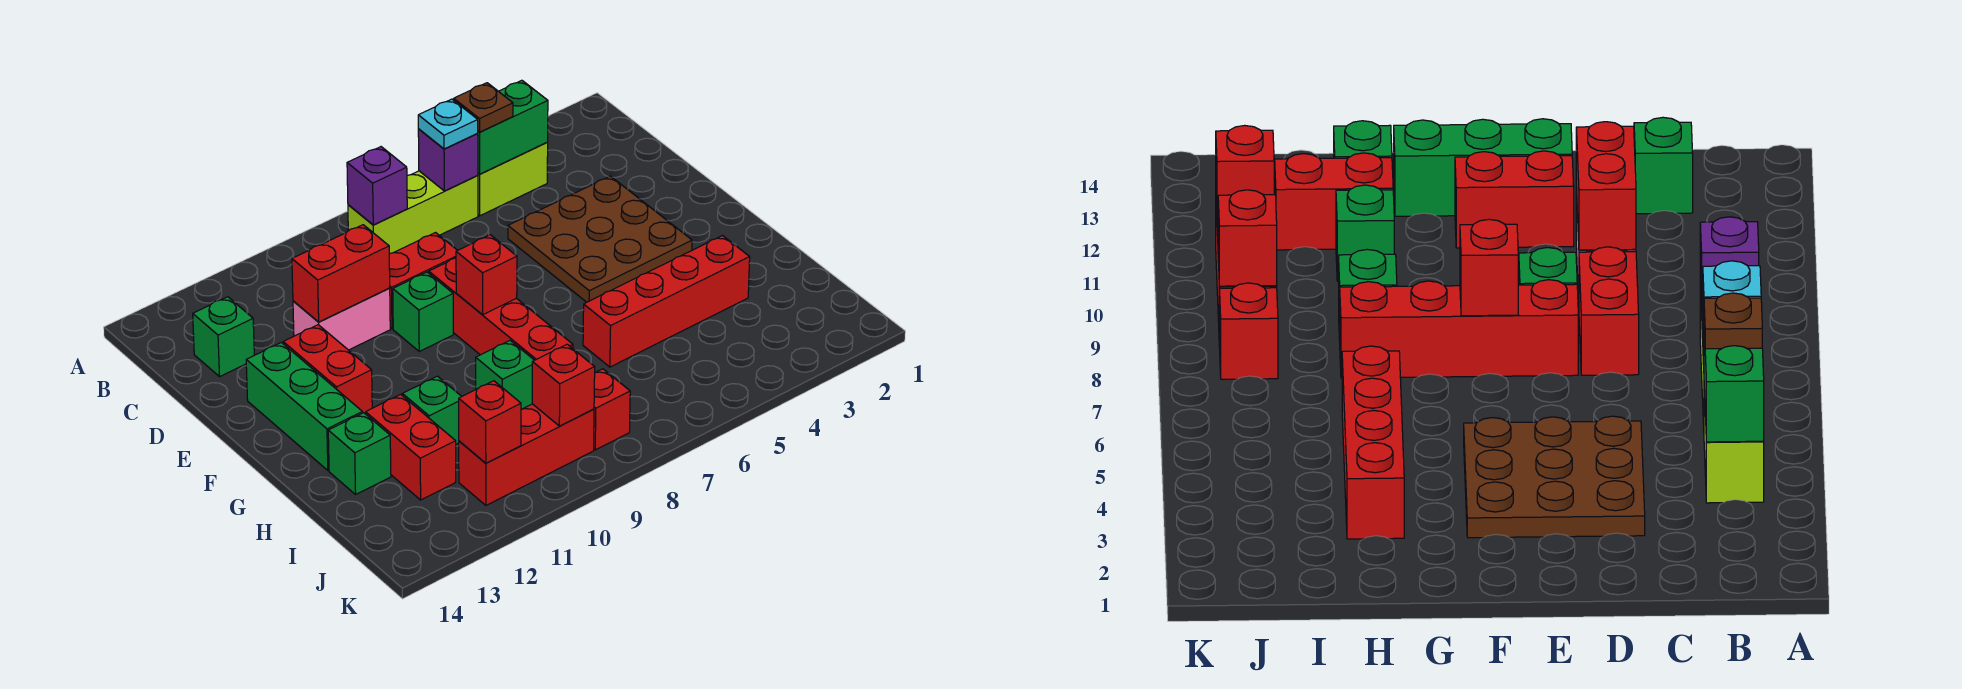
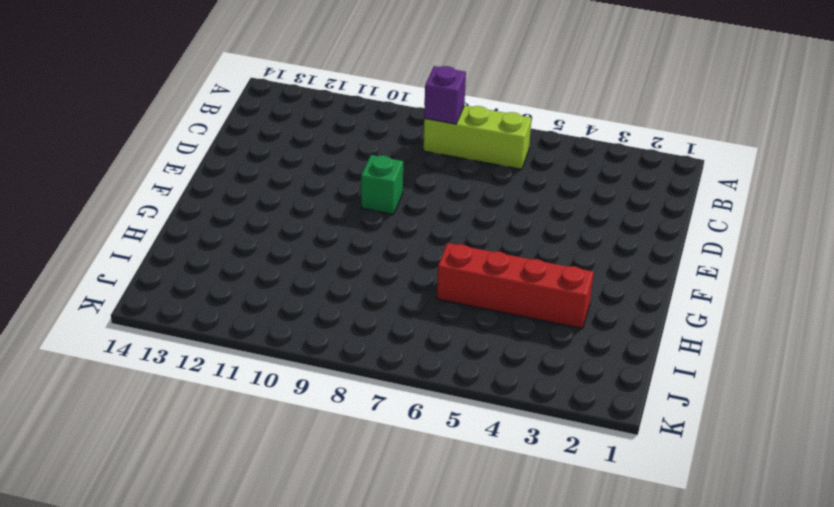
none -> lime 1x2 brick [478,143,548,216]
none -> green 1x1 brick [193,297,254,376]
none -> brown 3x3 plate [508,176,692,302]

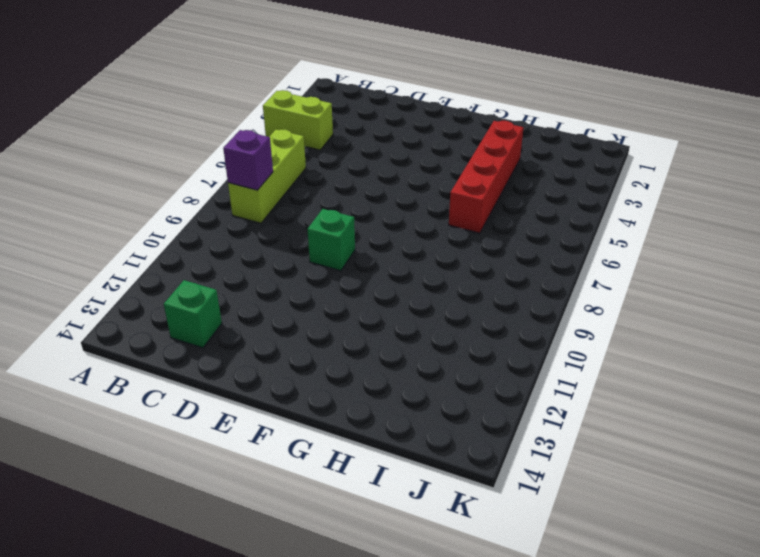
lime 1x2 brick [263,90,333,150] -> lime 1x2 brick turned to [478,143,548,216]
none -> brown 3x3 plate [508,176,692,302]
none -> red 1x2 brick [389,233,457,329]
none -> pink 1x2 brick [293,288,390,350]

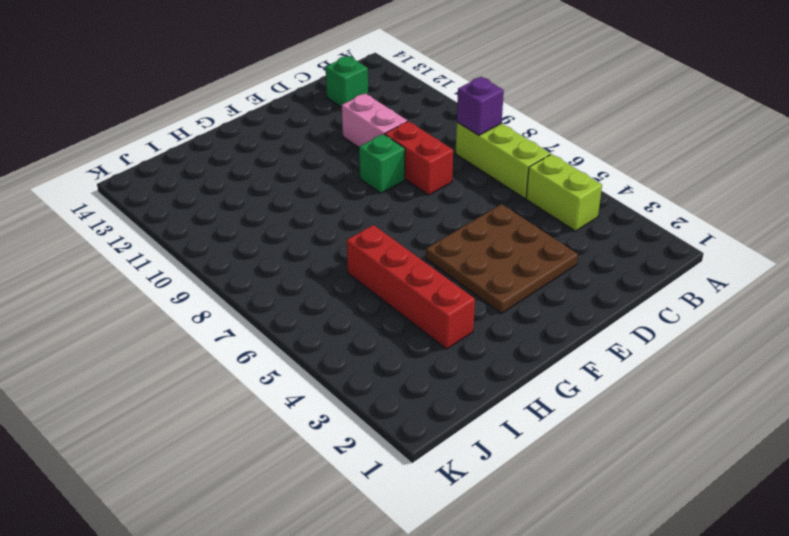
none -> red 1x4 brick [429,258,573,360]
none -> red 1x2 brick [283,325,372,414]
none -> green 1x3 brick [246,343,362,470]

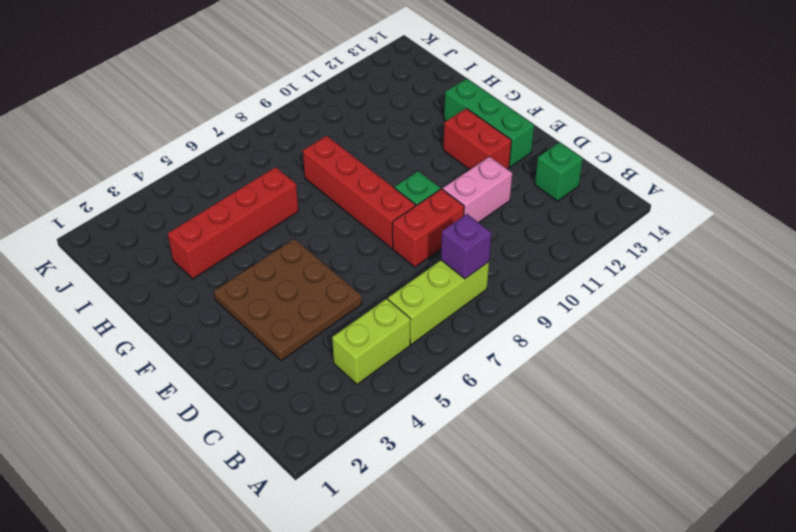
none -> green 1x1 brick [476,341,534,409]
none -> green 1x1 brick [403,376,462,444]
none -> red 1x2 brick [366,394,456,500]

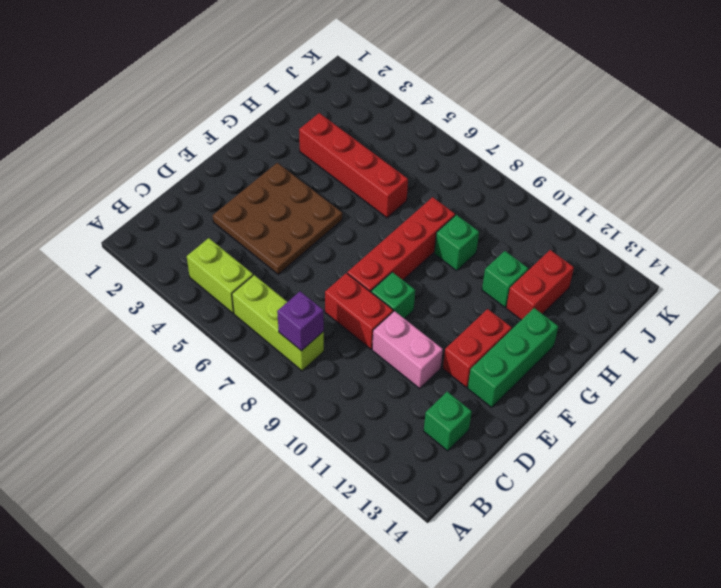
none -> green 1x1 brick [328,413,391,494]
none -> red 1x1 brick [594,369,630,450]
none -> red 1x3 brick [459,404,594,505]

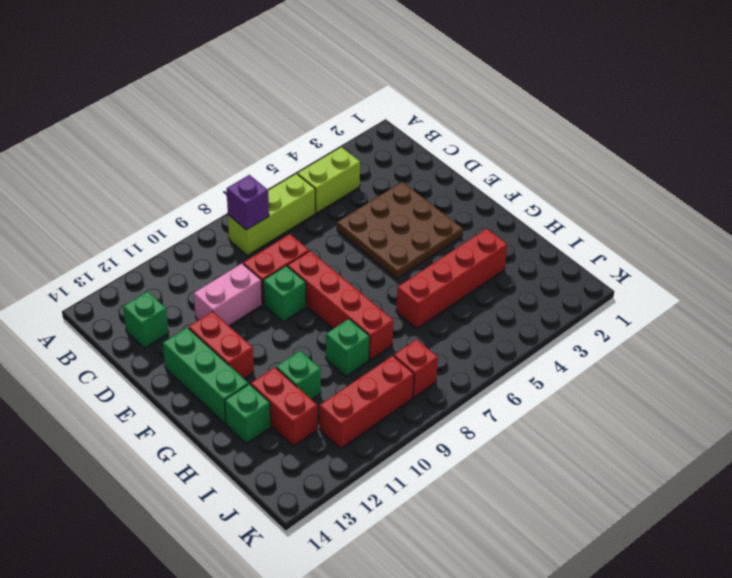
none -> green 1x2 brick [478,80,548,174]
none -> purple 1x1 brick [418,129,478,191]
none -> red 1x2 brick [292,225,390,322]

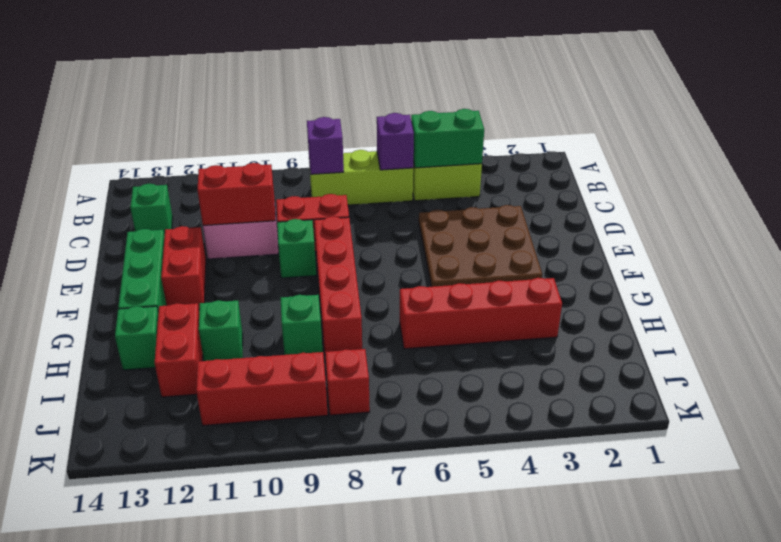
none -> red 1x1 brick [456,235,517,315]
none -> red 1x1 brick [532,344,595,426]
none -> red 1x1 brick [459,381,521,463]

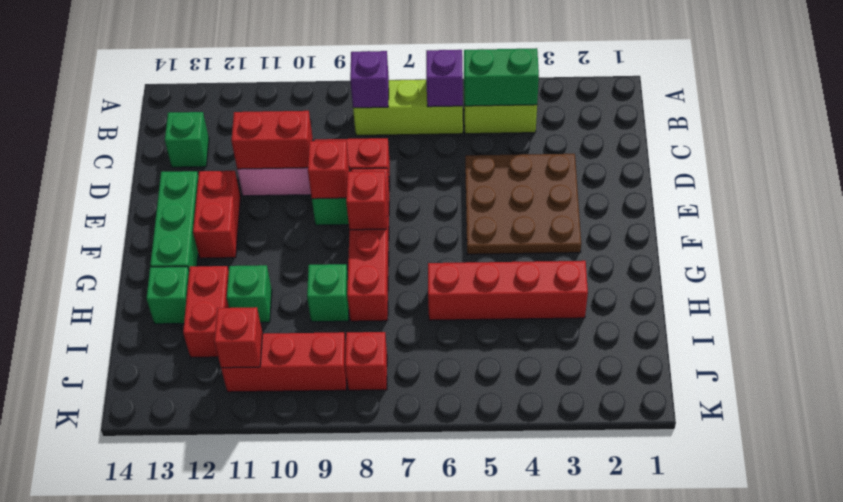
red 1x1 brick [308,141,349,199] -> red 1x1 brick moved to [532,344,595,426]
none -> brown 1x1 plate [454,83,513,132]
none -> cyan 1x1 plate [418,99,478,149]

